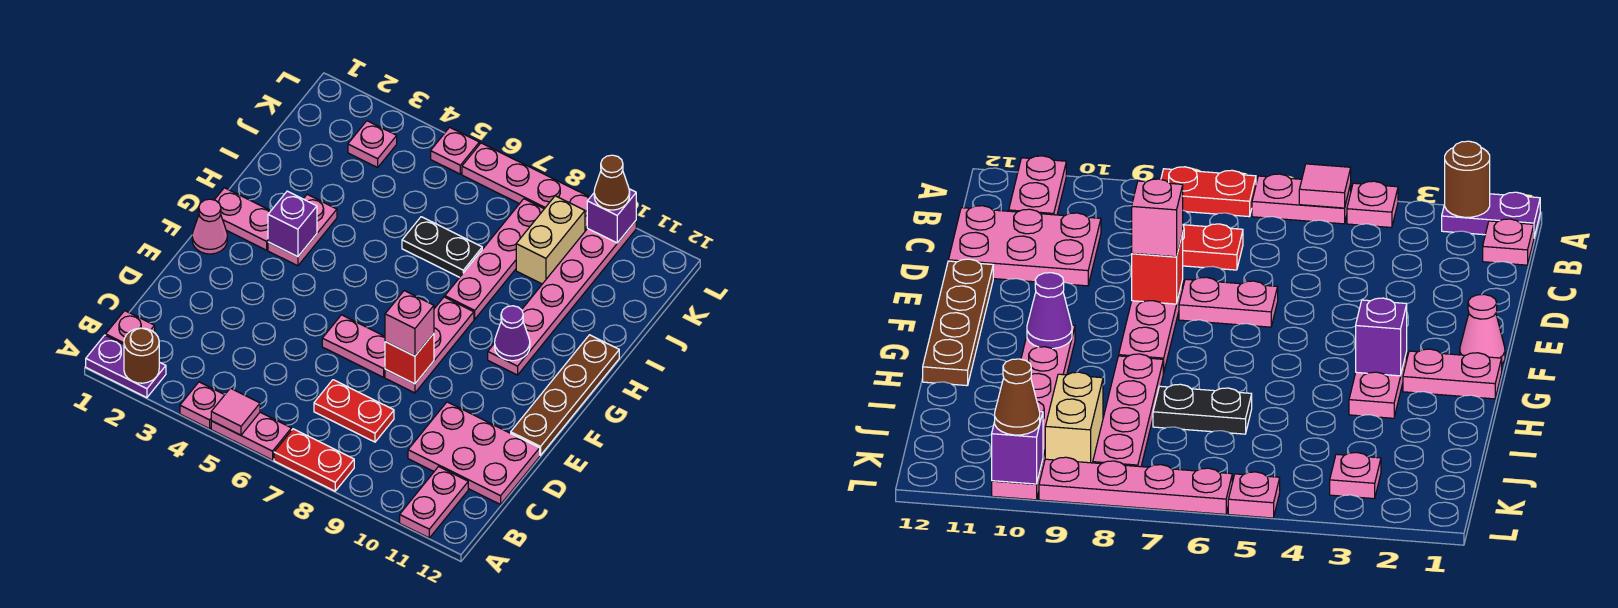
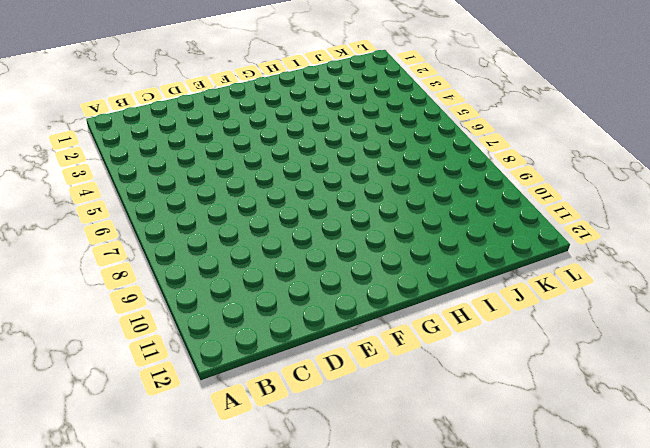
none -> purple 1x2 plate [86,335,166,398]
none -> pink 1x1 plate [180,382,224,429]
none -> pink 1x2 plate [211,412,291,460]

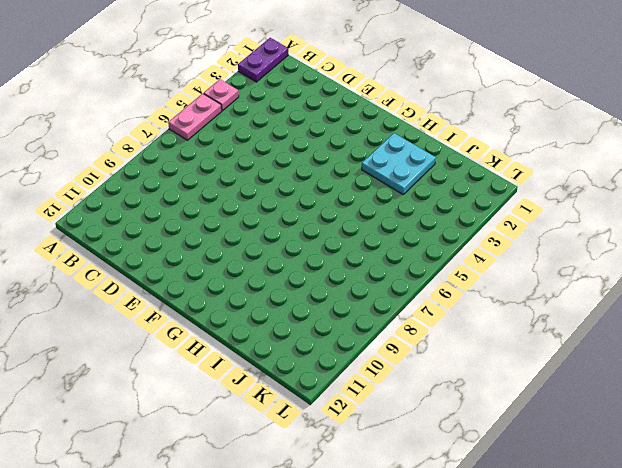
cyan 2x2 plate [362,133,436,194] -> pink 1x2 plate [268,194,337,266]
none -> red 1x2 plate [274,429,354,491]
none -> pink 1x2 plate [400,467,468,538]
none -> pink 1x1 plate [106,311,155,344]

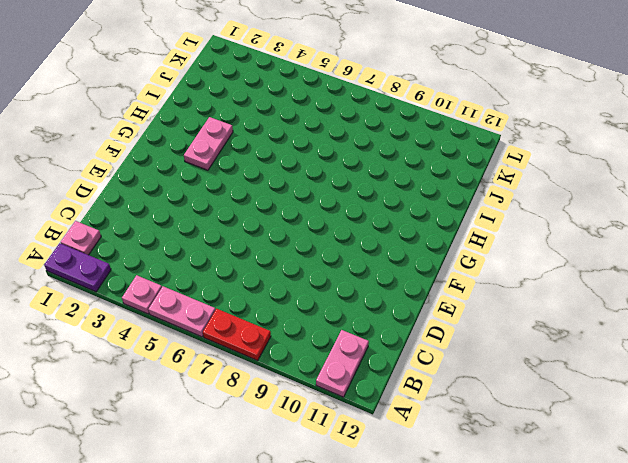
none -> red 1x2 plate [314,380,394,442]
none -> pink 2x3 plate [408,402,540,504]
none -> pink 1x2 plate [322,315,385,377]

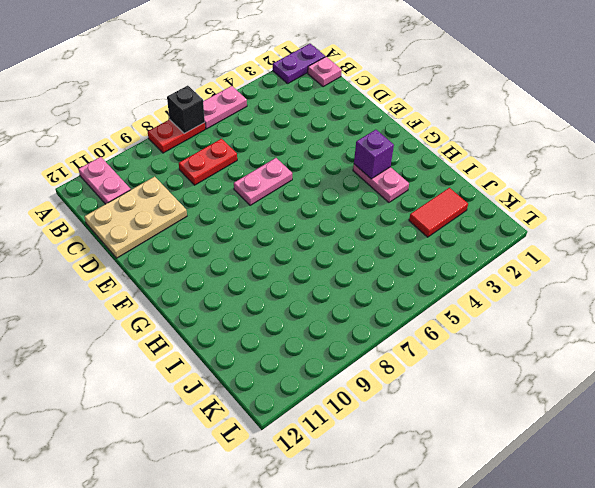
black 1x1 brick [167,86,205,134] -> none
tan 2x3 plate [84,177,187,258] -> pink 2x3 plate [408,402,540,504]
red 1x2 tile [409,188,468,237] -> none
none -> pink 1x1 plate [180,382,224,429]
none -> pink 1x3 plate [385,297,474,393]
none -> brown 1x4 plate [511,335,619,455]

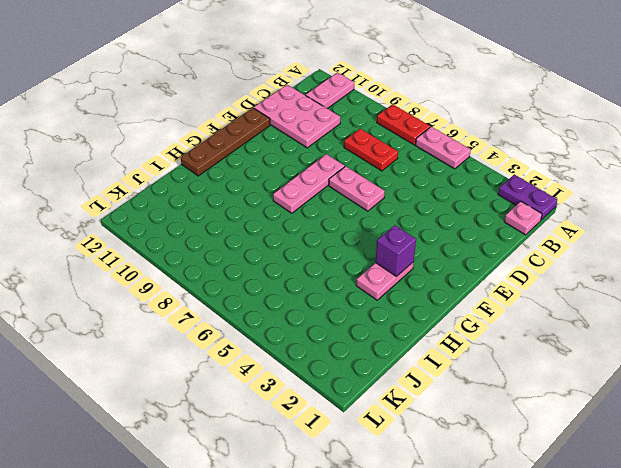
none -> pink 1x1 plate [180,382,224,429]
none -> pink 1x1 cone [192,199,227,254]
none -> pink 1x2 plate [215,188,270,250]

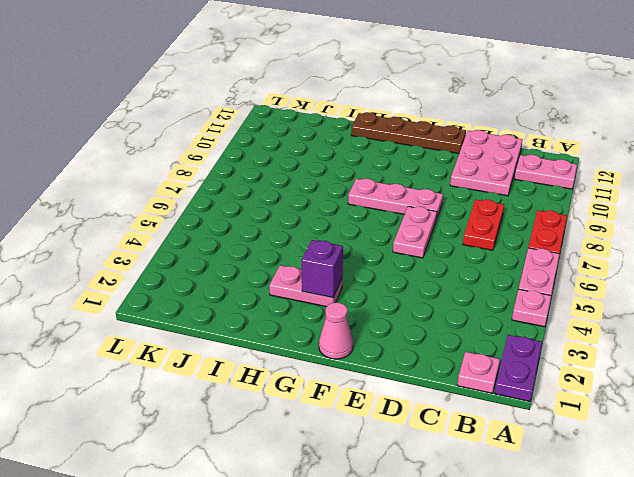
none -> pink 1x2 plate [215,188,270,250]
none -> pink 1x6 plate [488,221,636,375]
none -> pink 1x4 plate [445,199,544,319]

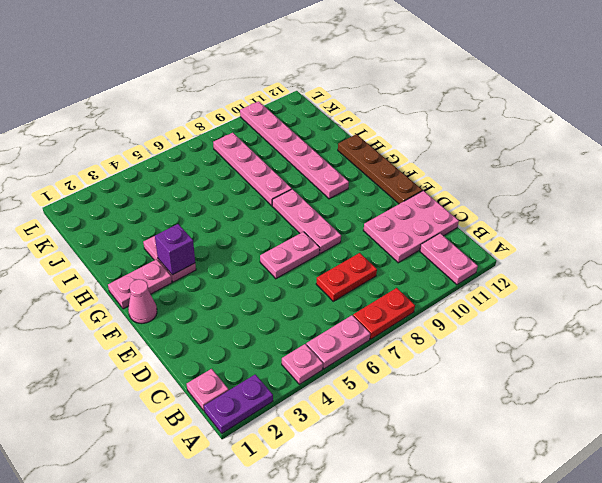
none -> black 1x2 plate [402,217,482,277]
none -> tan 1x2 brick [516,196,585,284]
none -> pink 1x1 plate [348,121,397,167]

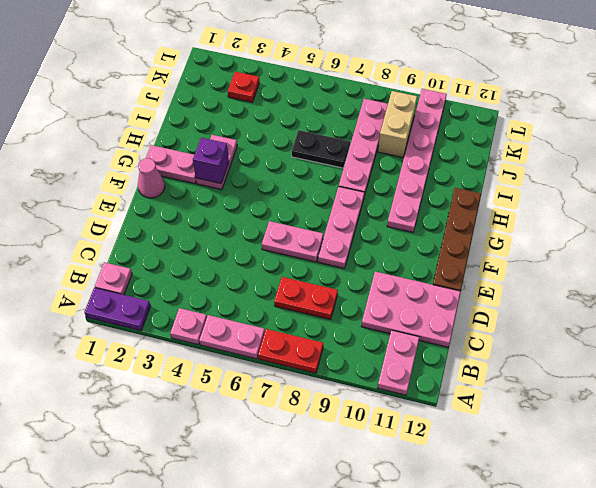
red 1x1 plate [228,72,259,102] -> pink 1x1 plate [348,121,397,167]
none -> pink 1x1 plate [431,127,479,174]
none -> pink 1x4 plate [462,143,590,231]
none -> brown 1x1 round brick [124,328,159,383]

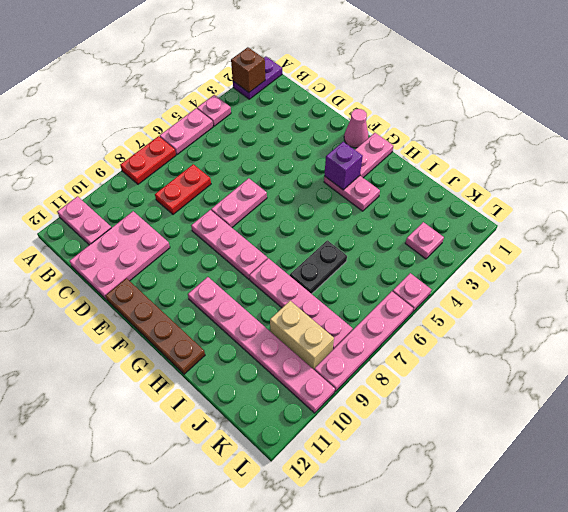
brown 1x1 brick [231,47,265,92] -> brown 1x1 round brick [124,328,159,383]
none -> pink 1x1 plate [106,311,155,344]
none -> pink 1x1 tile [211,388,260,435]
none -> red 1x1 brick [385,333,434,384]

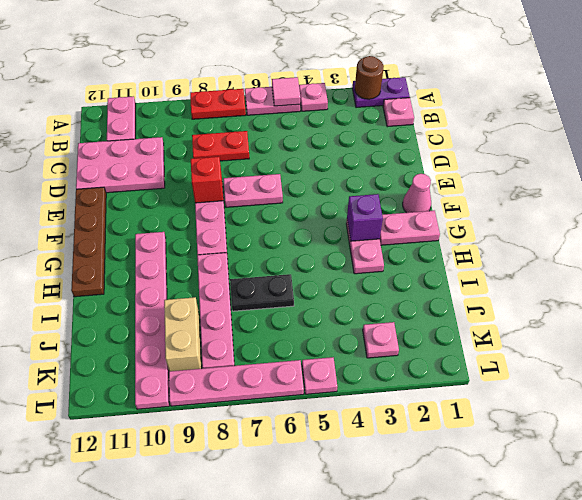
none -> purple 1x1 cone [495,306,530,361]
none -> purple 1x1 brick [587,189,636,243]
none -> pink 1x1 brick [385,291,434,356]

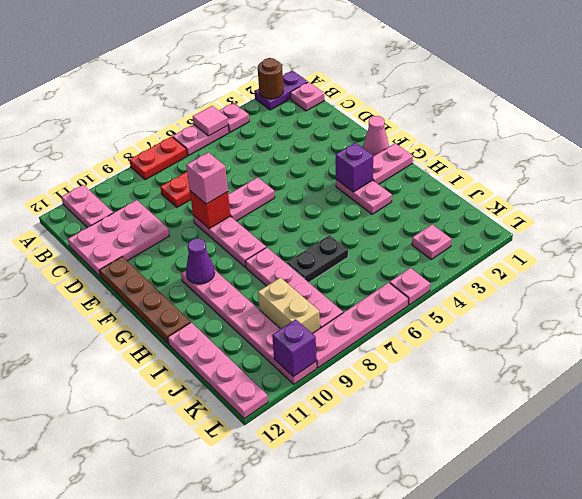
pink 1x4 plate [168,322,268,419] -> none
none -> brown 1x1 cone [594,155,630,210]

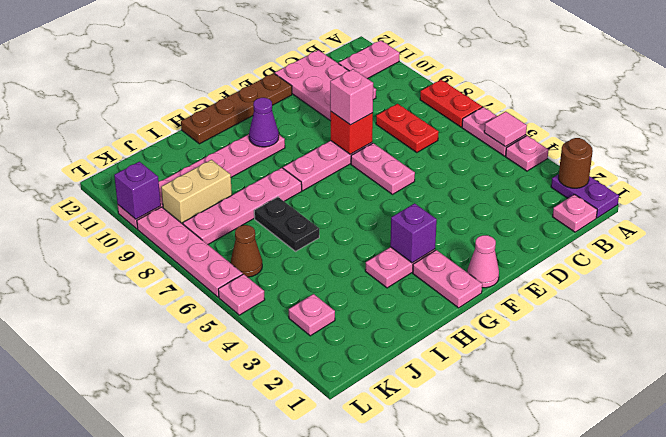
brown 1x1 cone [230,225,262,277] -> brown 1x1 cone moved to [594,155,630,210]

